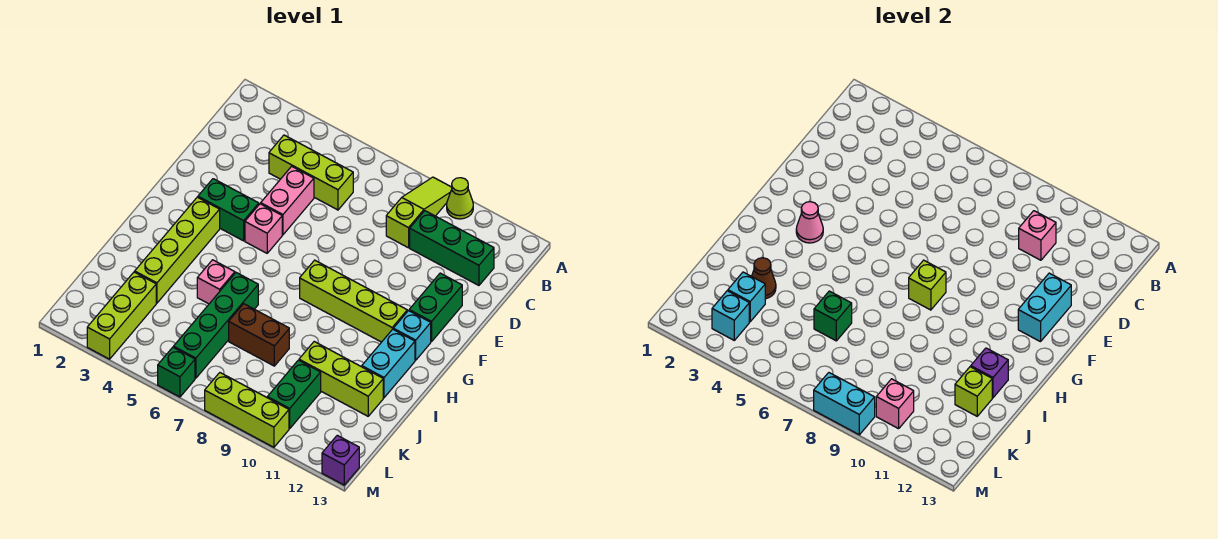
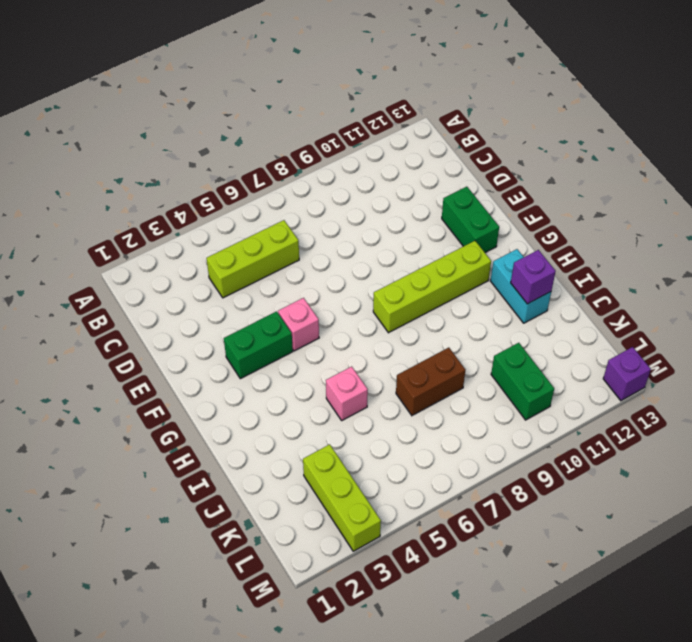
none -> lime 1x3 slope [386,177,452,248]
none -> lime 1x1 cone [447,178,473,219]
none -> green 1x3 brick [410,211,494,285]
none -> pink 1x2 brick [261,166,314,235]

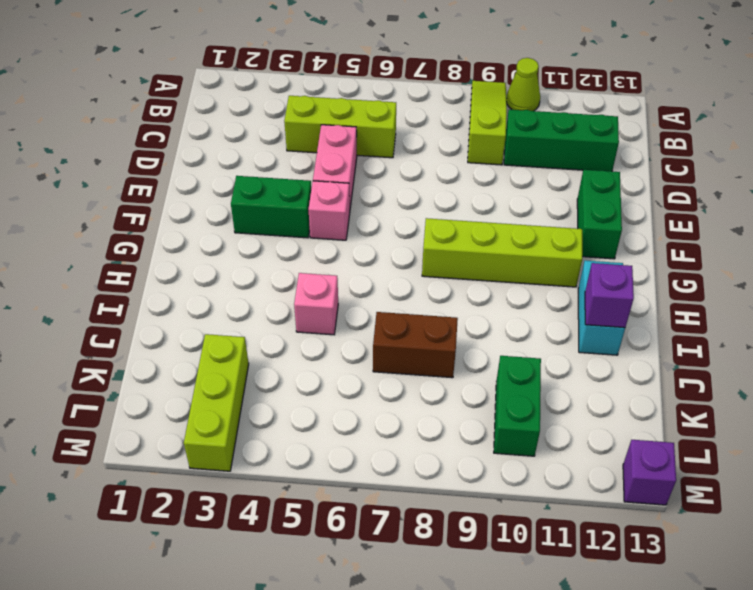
none -> lime 1x4 brick [135,197,220,303]
none -> cyan 1x1 brick [393,311,431,360]
none -> green 1x4 brick [174,273,258,378]
none -> lime 1x3 brick [299,342,383,416]

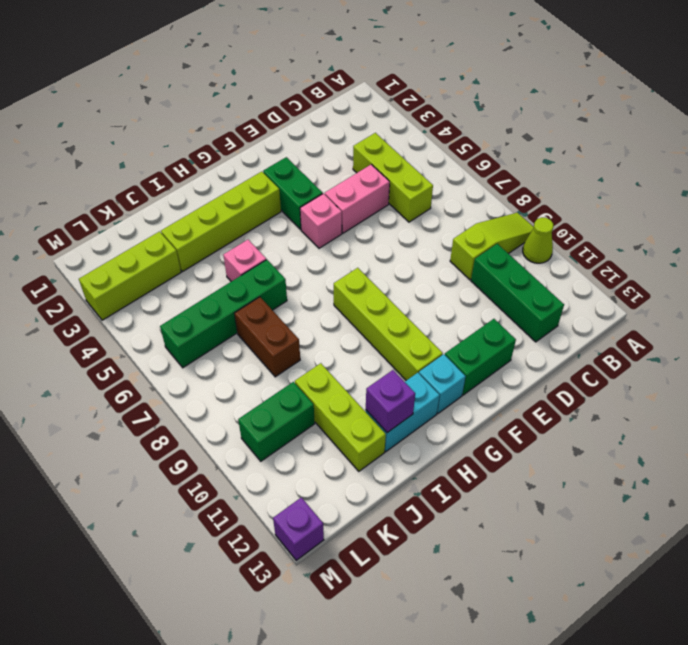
none -> green 1x1 brick [158,347,195,397]
none -> lime 1x3 brick [205,373,289,447]
none -> pink 1x1 brick [1019,211,1056,260]
none -> cyan 1x2 brick [1018,273,1071,342]

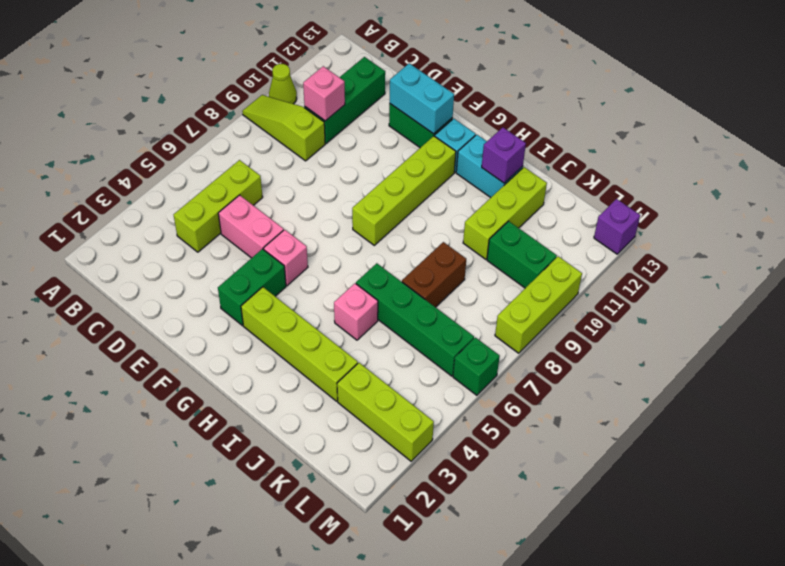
none -> pink 1x1 cone [796,202,823,243]
none -> lime 1x1 brick [909,260,946,310]
none -> brown 1x1 cone [752,258,776,299]
none -> green 1x1 brick [814,291,852,341]

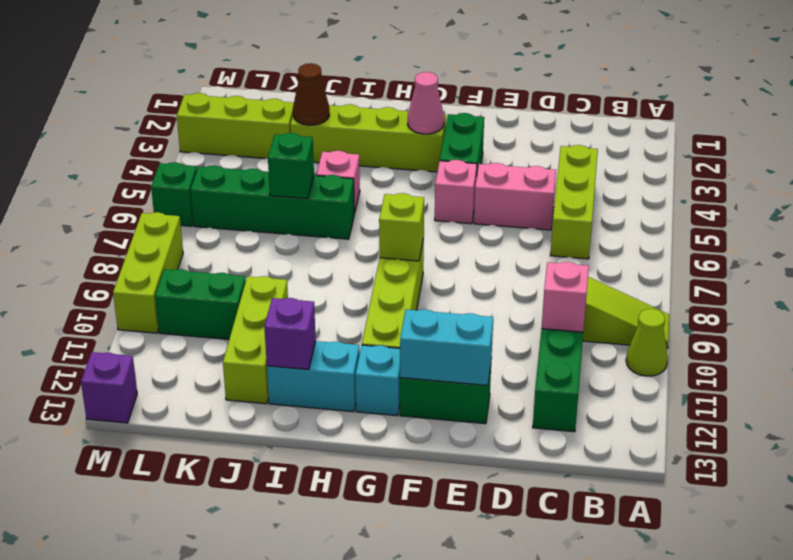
none -> brown 1x2 brick [229,304,289,366]
none -> lime 1x1 brick [955,367,992,416]
none -> cyan 1x1 brick [728,272,765,322]
none -> cyan 1x1 brick [712,291,749,340]

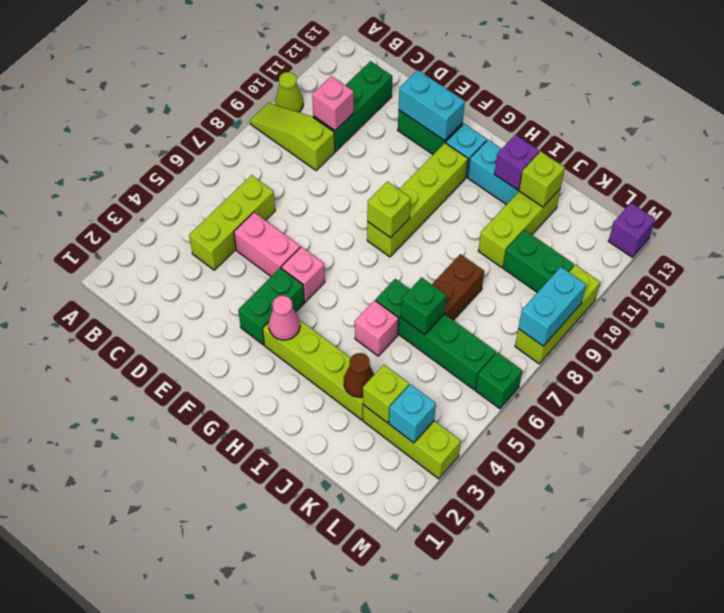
lime 1x1 brick [363,365,409,423] -> cyan 1x1 brick [728,272,765,322]
none -> pink 1x1 brick [876,379,914,429]

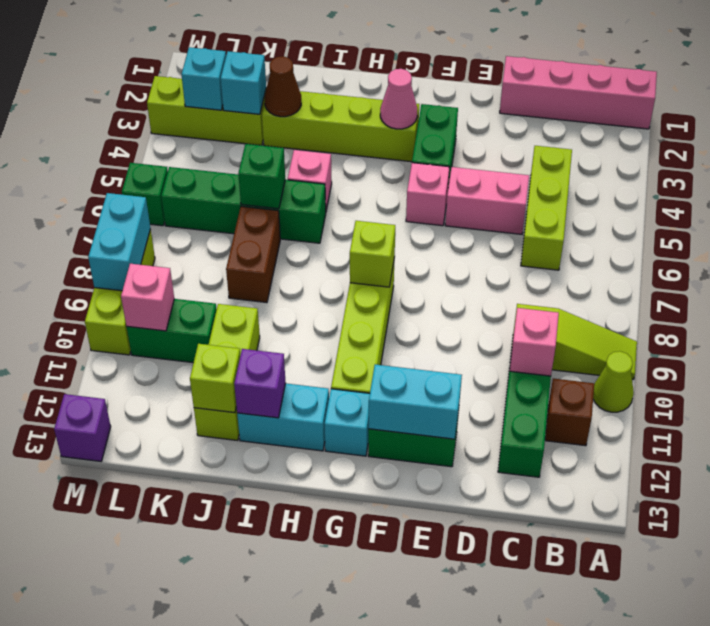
pink 1x4 brick [500,56,657,129] -> none
brown 1x1 brick [545,378,594,446] -> none

